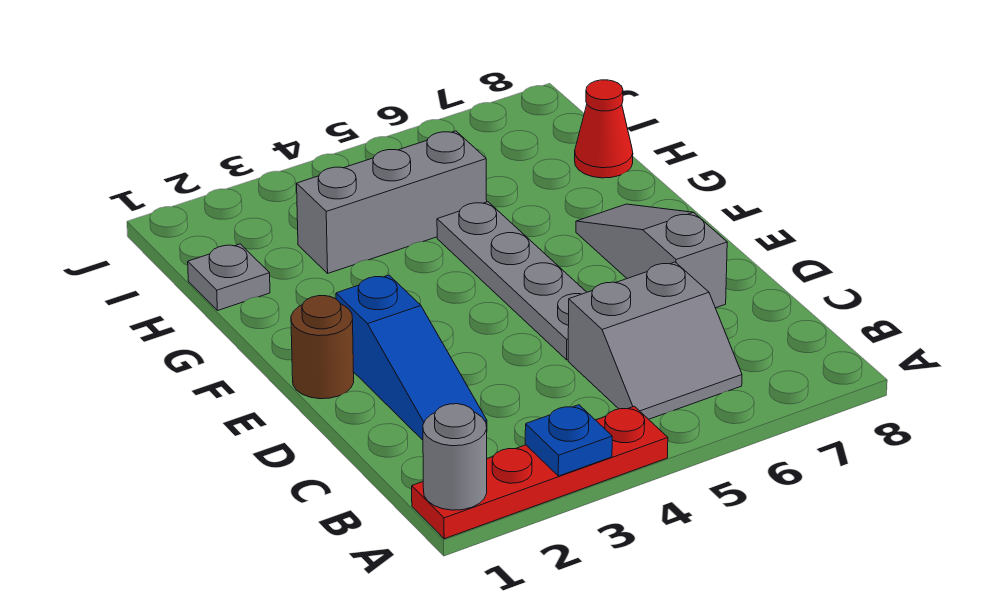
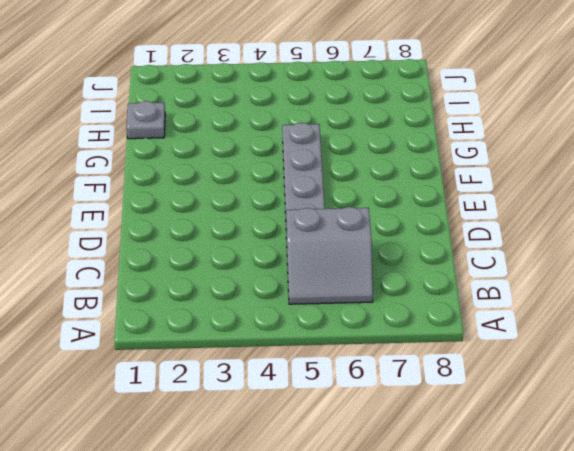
none -> red 1x4 plate [412,406,668,539]
none -> blue 1x3 slope [336,275,487,440]

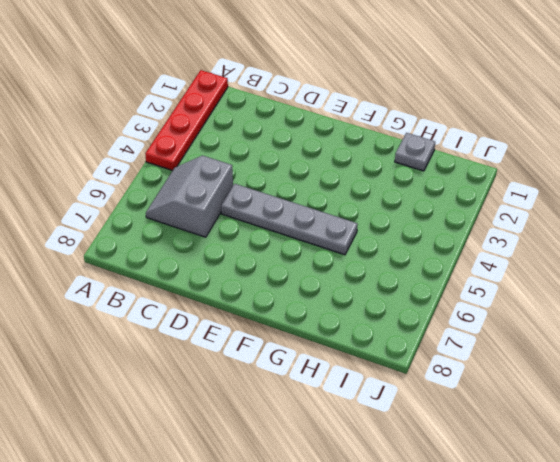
none -> blue 1x3 slope [336,275,487,440]
none -> grey 1x3 slope [576,204,727,308]

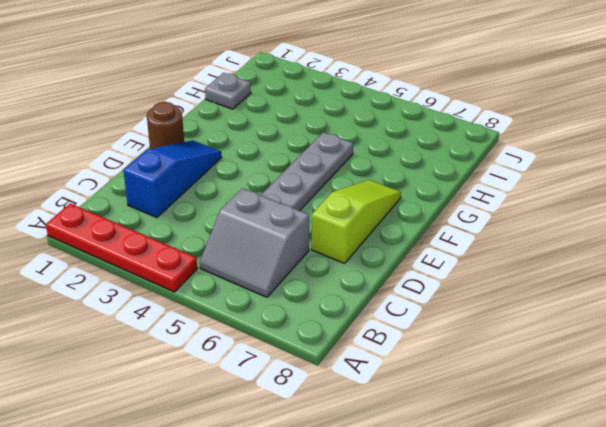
blue 1x3 slope [123,140,222,217] -> blue 1x3 slope turned to [336,275,487,440]
lime 1x3 slope [312,180,401,263] -> grey 1x3 slope [576,204,727,308]
none -> grey 1x3 brick [297,131,487,273]
none -> red 1x1 cone [575,80,633,178]

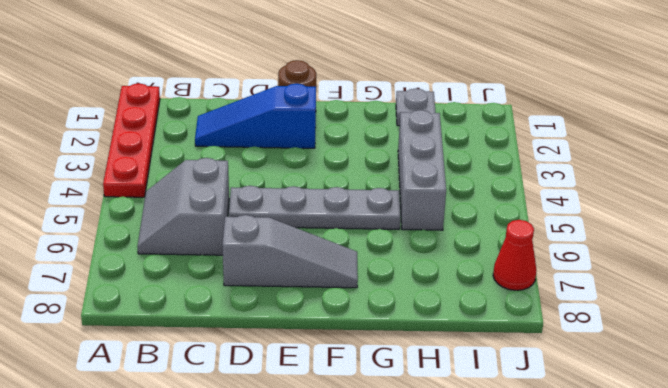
red 1x1 cone [493,220,536,290] -> red 1x1 cone moved to [575,80,633,178]
none -> grey 1x1 round brick [423,404,487,510]
none -> blue 1x1 plate [525,405,612,476]

